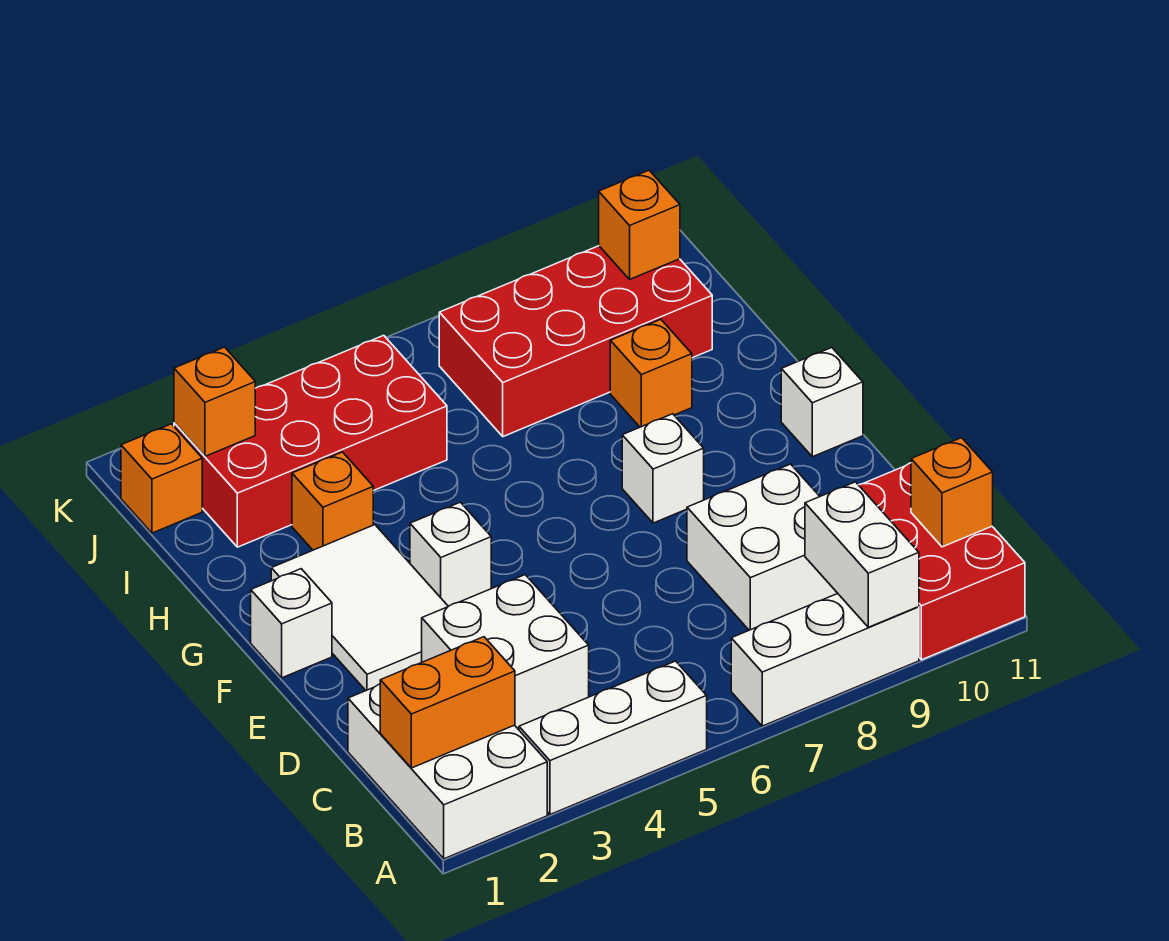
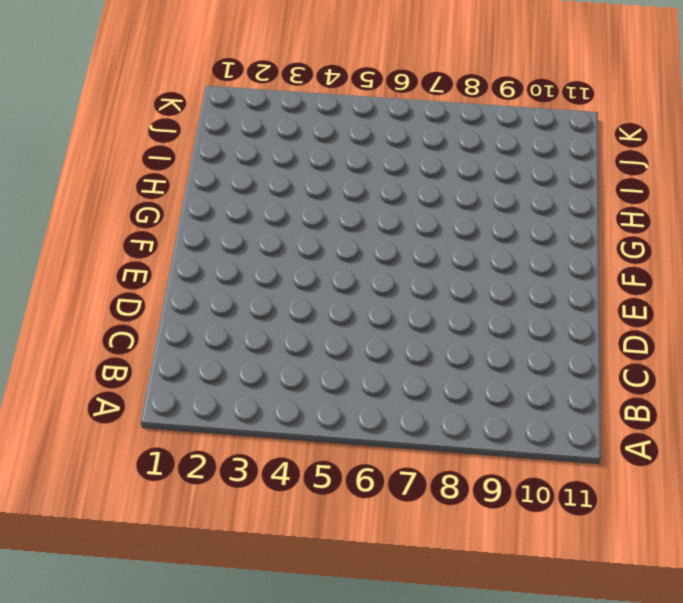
none -> white 2x3 brick [348,684,547,859]
none -> white 1x3 brick [519,661,707,815]
none -> white 1x3 brick [731,594,919,726]

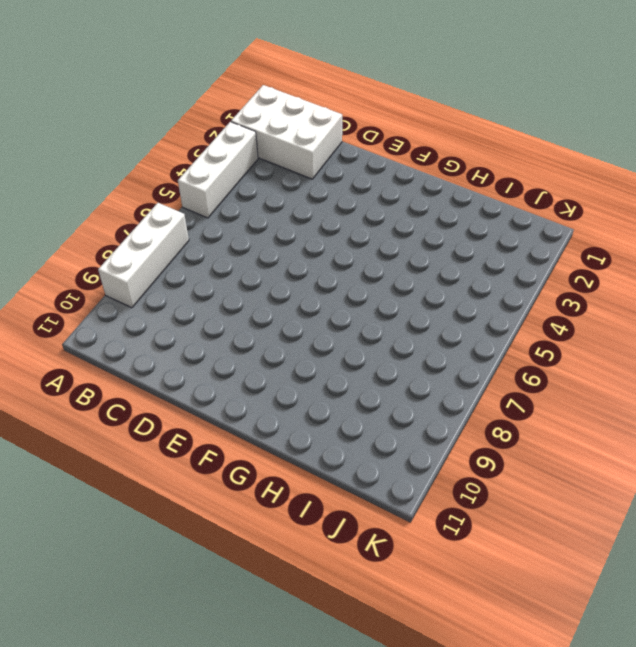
none -> red 2x3 brick [859,463,1025,660]
none -> white 2x2 brick [422,575,589,728]
none -> white 2x2 brick [687,464,838,630]

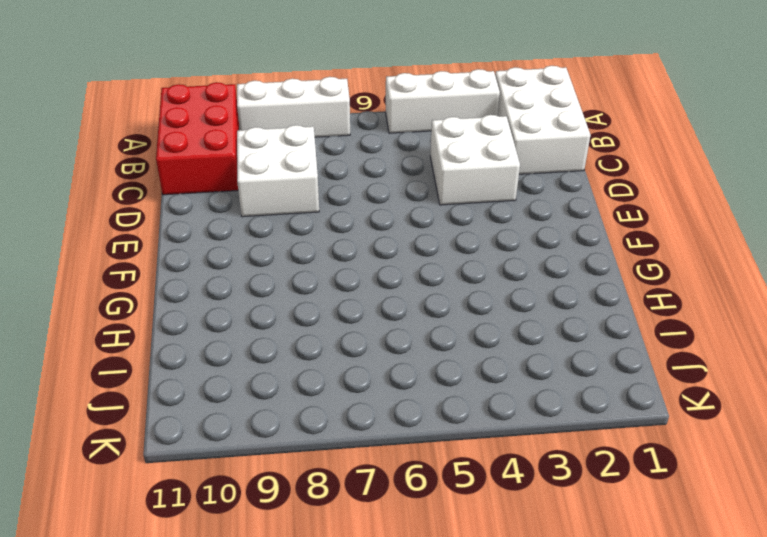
none -> white 2x3 tile [271,525,448,690]
none -> white 1x1 brick [251,569,332,678]
none -> white 1x1 brick [410,502,491,606]

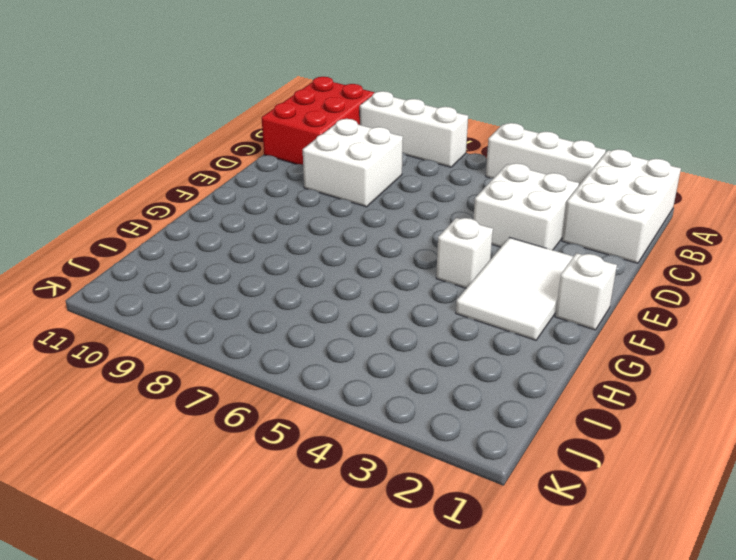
none -> white 1x1 brick [622,414,704,523]
none -> white 1x1 brick [781,348,863,457]
none -> orange 1x1 brick [292,452,373,550]

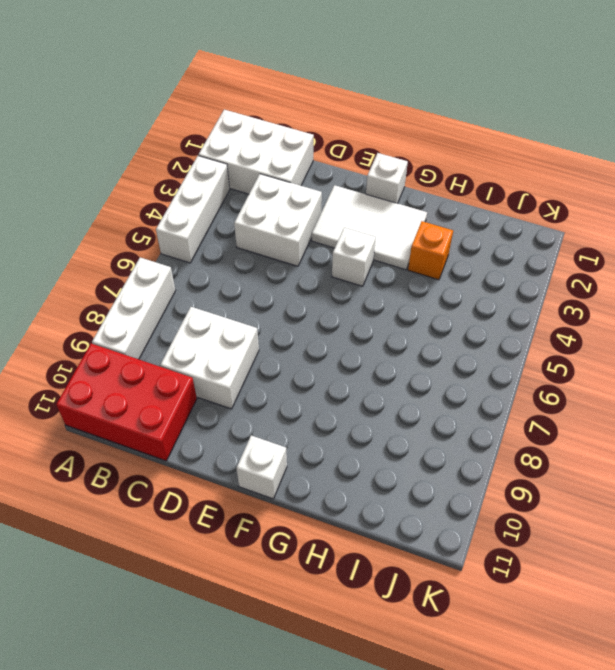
none -> white 1x1 brick [622,414,704,523]
none -> orange 1x1 brick [610,319,692,427]
none -> red 2x4 brick [174,335,447,547]

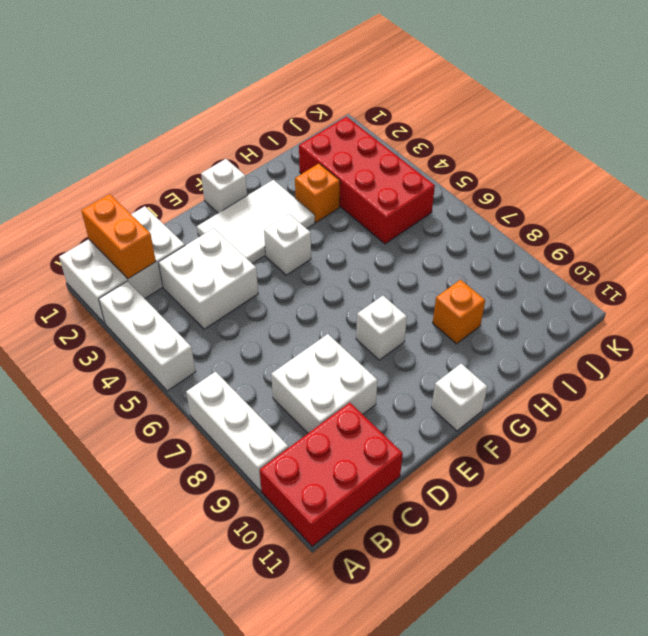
none -> red 2x4 brick [439,246,712,437]
none -> orange 1x1 brick [121,424,202,533]
none -> white 1x2 brick [805,482,919,627]

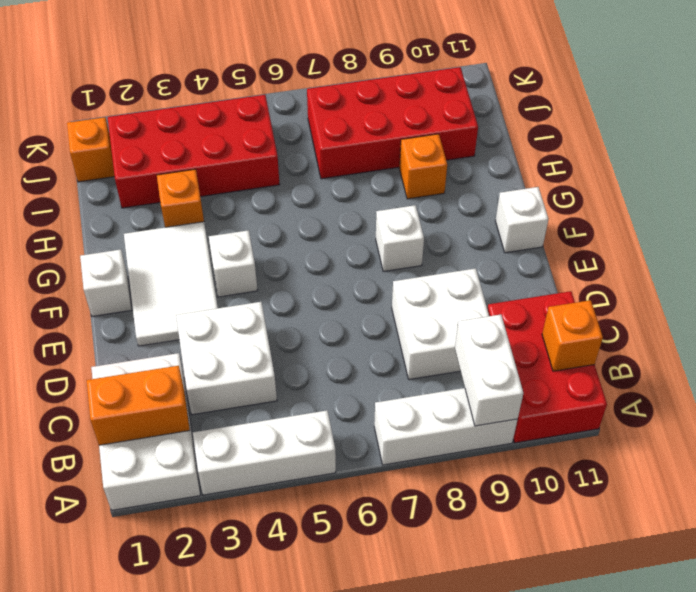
none -> orange 1x1 brick [174,347,255,456]
none -> orange 1x1 brick [599,170,680,279]

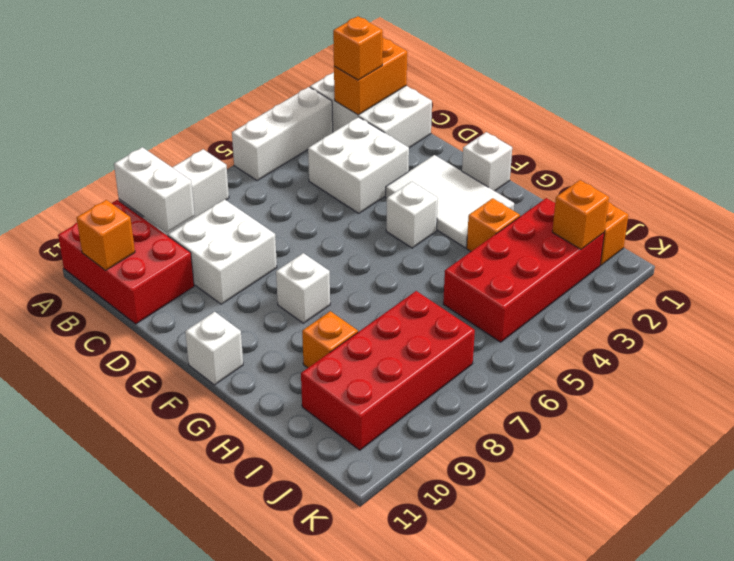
orange 1x1 brick [333,16,383,80] -> orange 1x1 brick moved to [599,170,680,279]

